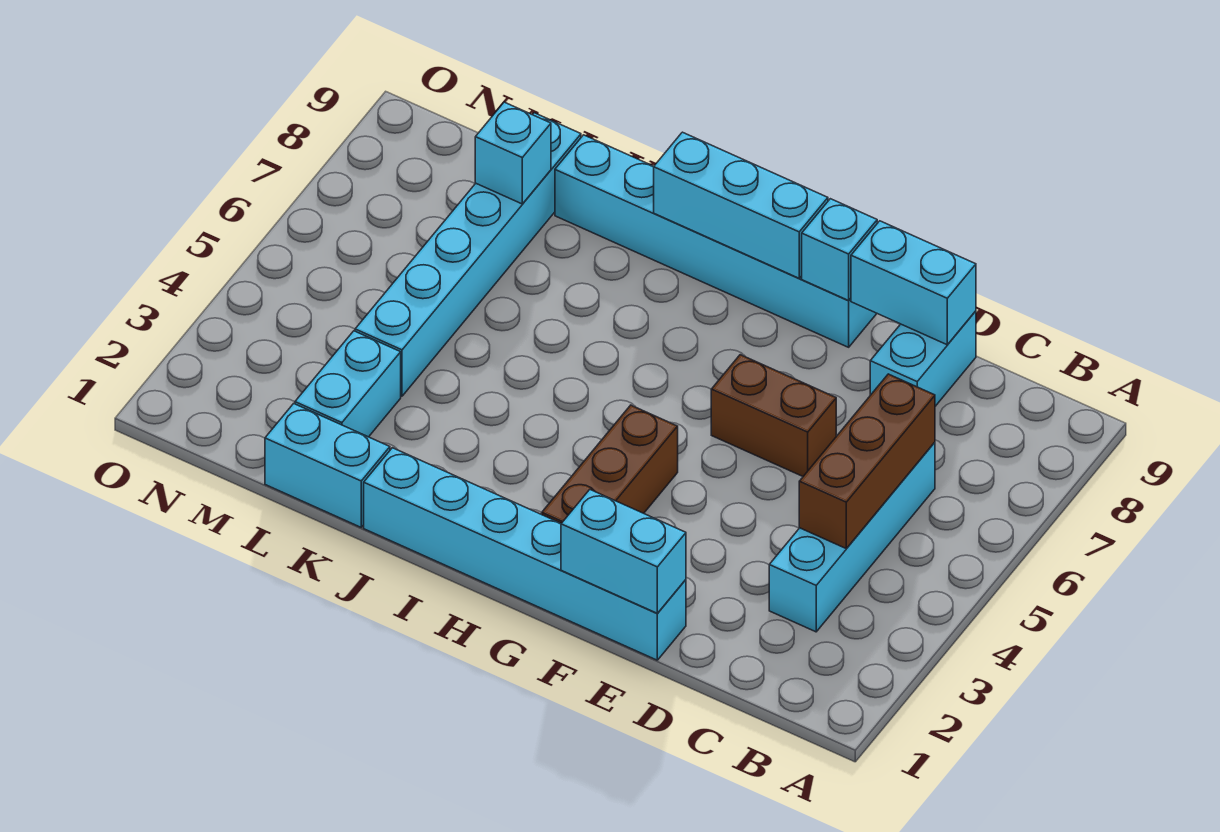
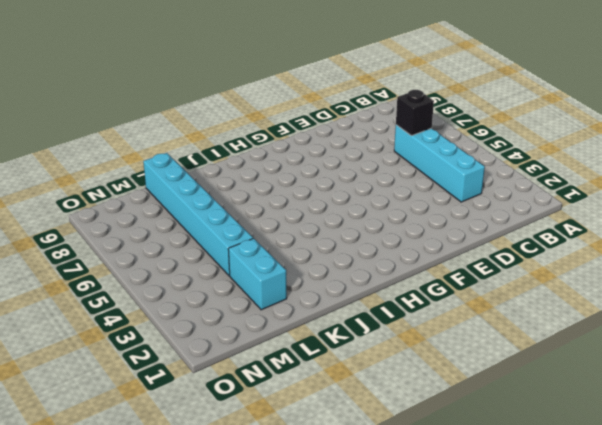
black 1x1 brick [396,90,434,136] -> brown 1x3 brick [799,374,935,549]
none -> cyan 1x2 brick [870,311,976,406]
none -> cyan 1x6 brick [364,448,686,660]
none -> brown 1x2 brick [711,355,836,476]

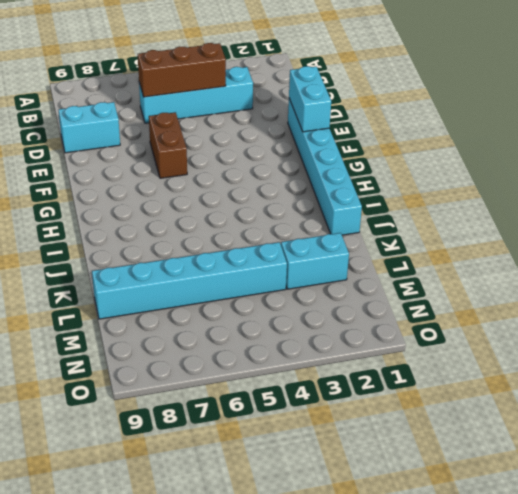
none -> cyan 1x6 brick [555,135,877,347]
none -> brown 1x3 brick [542,405,678,523]
none -> cyan 1x2 brick [265,404,390,527]

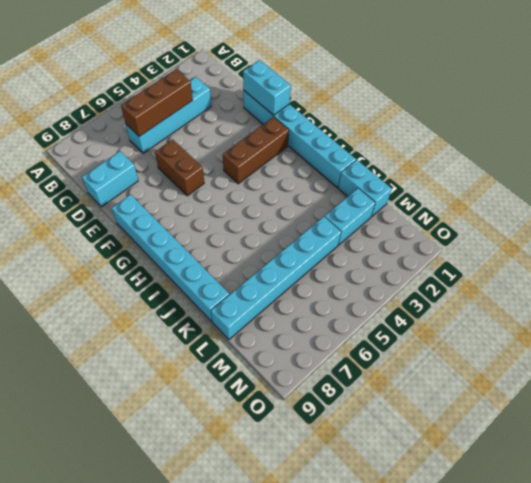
none -> cyan 1x2 brick [851,221,976,345]
none -> cyan 1x1 brick [802,199,877,300]
none -> cyan 1x3 brick [654,132,828,278]

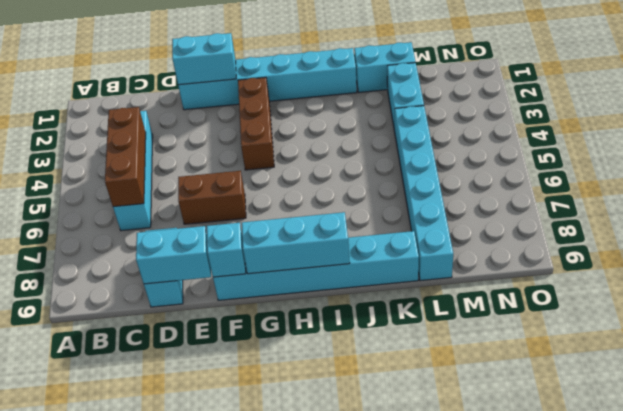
none -> cyan 1x1 brick [475,102,551,204]

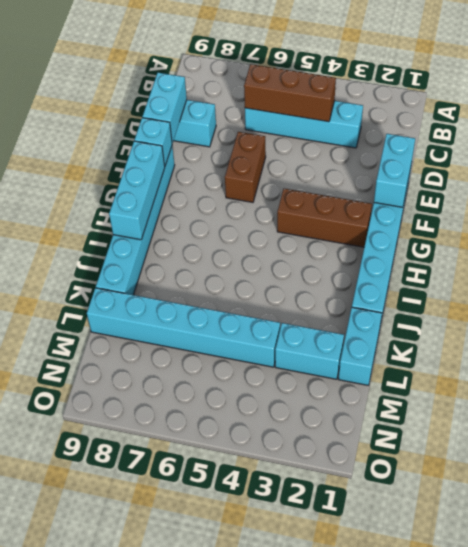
none -> cyan 1x1 brick [475,102,551,204]

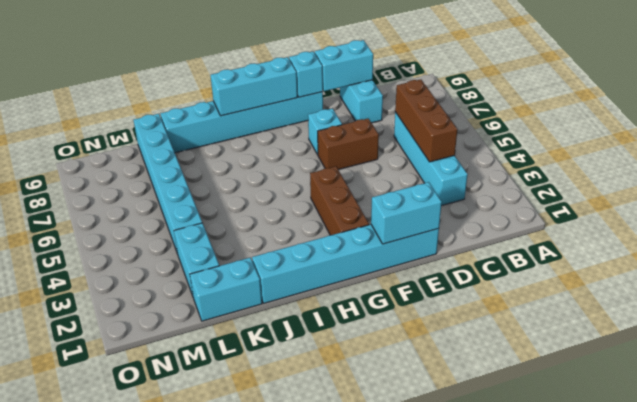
cyan 1x1 brick [308,109,342,155] -> cyan 1x1 brick moved to [475,102,551,204]

